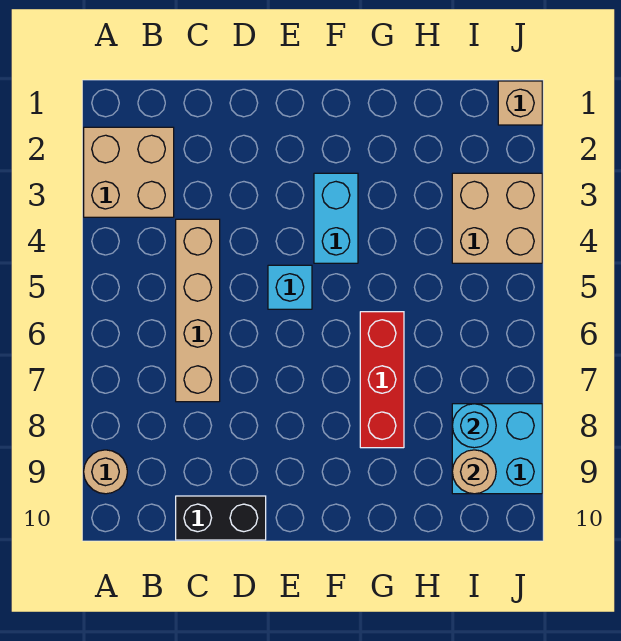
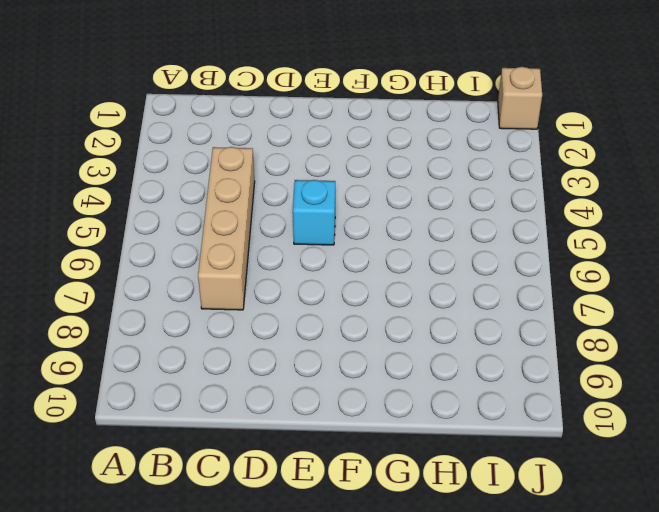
none -> tan 2x2 brick [84,127,174,217]
none -> tan 1x1 round brick [84,450,127,494]
none -> black 1x2 brick [176,496,266,540]

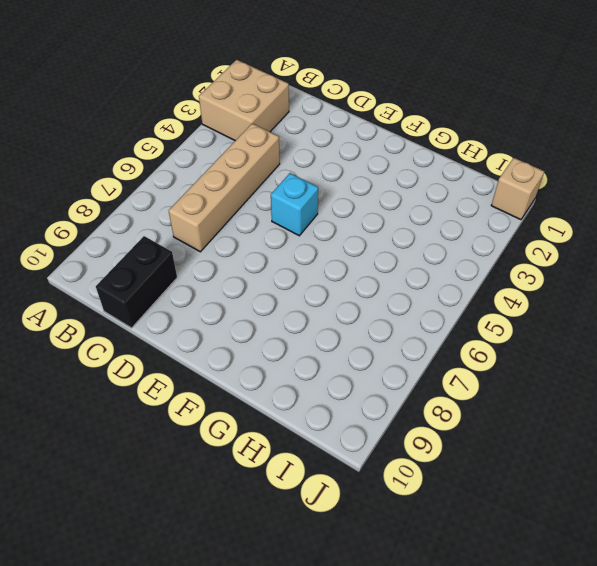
black 1x2 brick [96,236,177,328] -> black 1x2 brick turned to [176,496,266,540]
none -> tan 1x1 round brick [84,450,127,494]
none -> cyan 1x2 brick [314,173,358,263]
none -> red 1x3 brick [360,312,404,448]

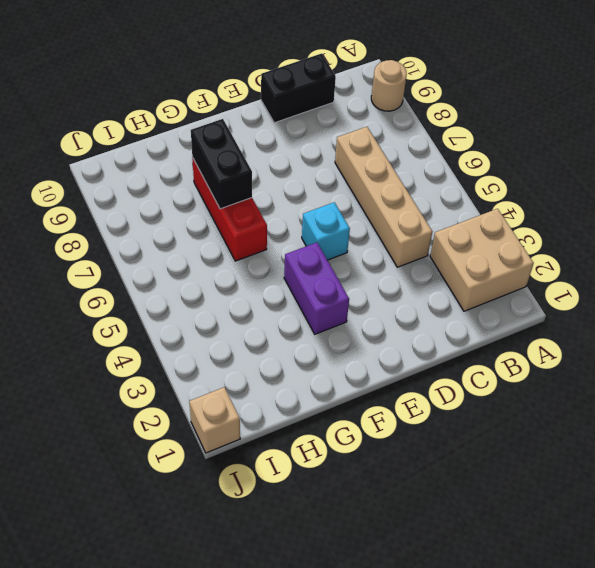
purple 1x2 brick [284,243,349,334] -> cyan 1x2 brick [314,173,358,263]
black 1x2 brick [191,119,252,209] -> none
none -> tan 2x2 brick [452,173,542,263]
none -> cyan 2x2 brick [452,404,542,494]
none -> cyan 1x1 round brick [452,404,496,448]

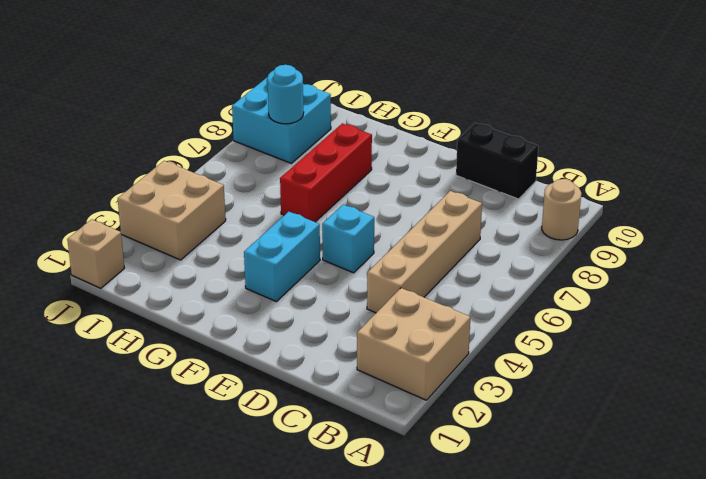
none -> tan 1x1 round brick [452,450,496,494]

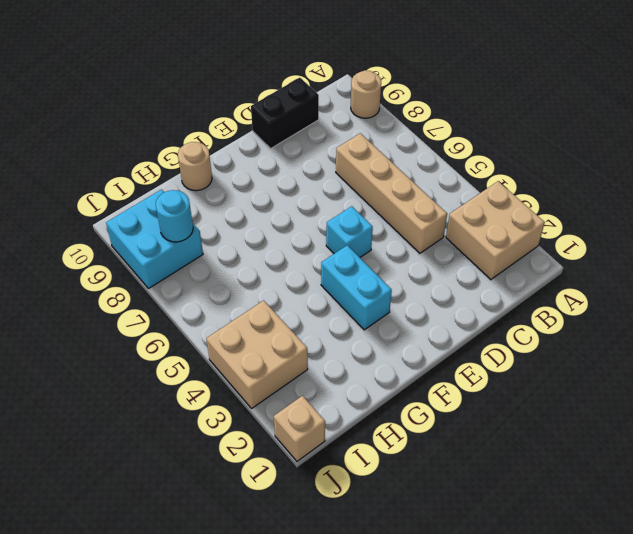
tan 1x1 round brick [178,142,212,191] -> tan 1x1 round brick moved to [452,450,496,494]
none -> red 1x3 brick [360,312,404,448]

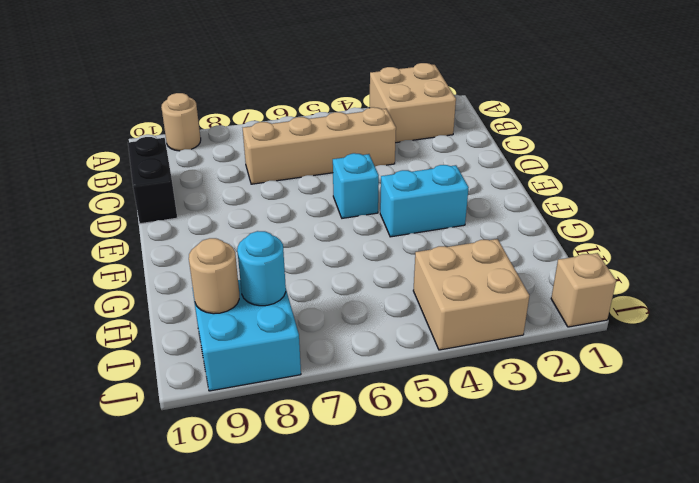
none -> red 1x3 brick [360,312,404,448]

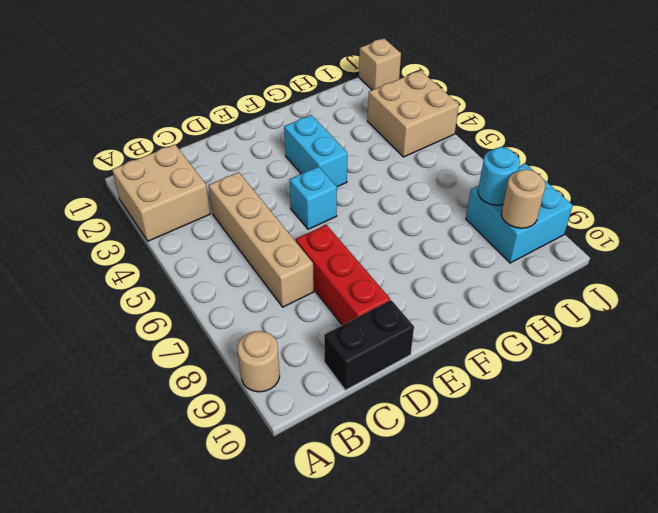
red 1x3 brick [296,225,390,325] -> red 1x3 brick moved to [360,312,404,448]

